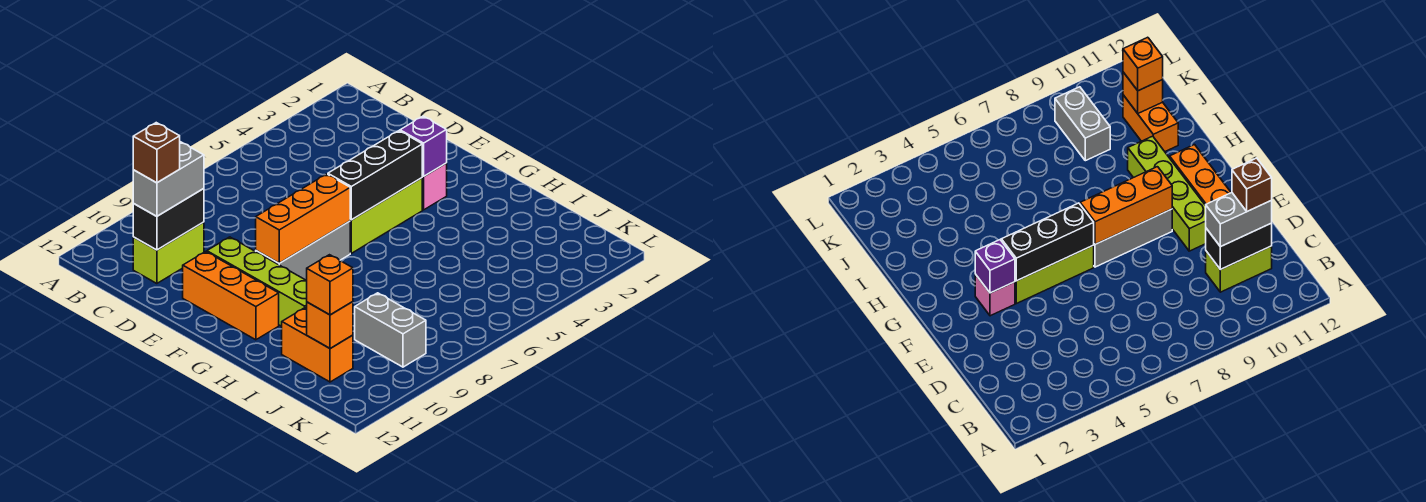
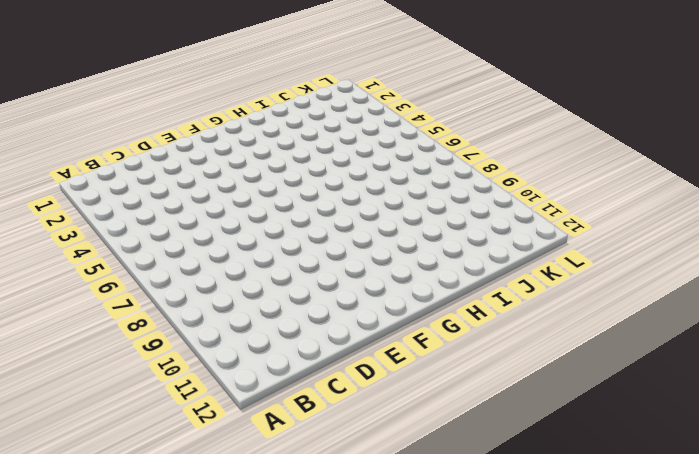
none -> lime 1x2 brick [133,222,204,284]
none -> lime 1x4 brick [207,237,307,326]
none -> orange 1x3 brick [183,252,279,340]

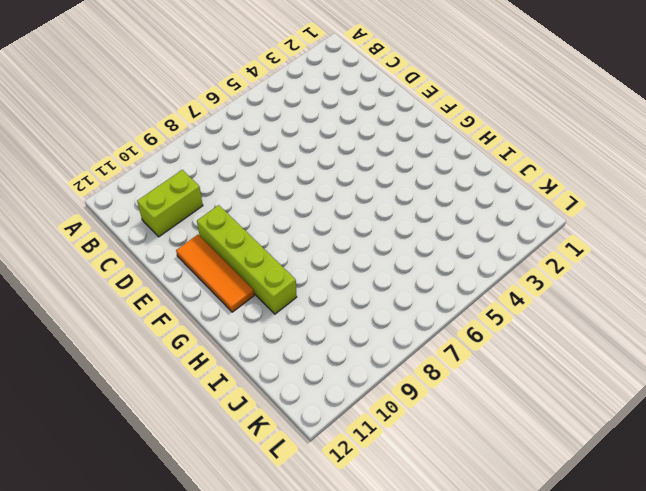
orange 1x3 tile [176,235,254,312] -> orange 1x3 brick [183,252,279,340]
none -> pink 1x1 brick [422,163,447,210]
none -> lime 1x3 brick [350,178,422,253]
none -> grey 1x3 brick [256,221,350,281]

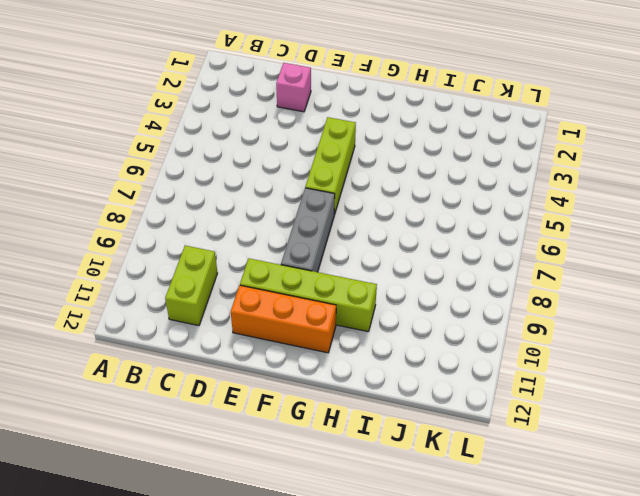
pink 1x1 brick [276,63,311,112] -> pink 1x1 brick moved to [422,163,447,210]
none -> orange 1x2 brick [282,308,353,382]
none -> grey 1x2 brick [355,293,426,367]
none -> black 1x2 brick [133,189,204,250]

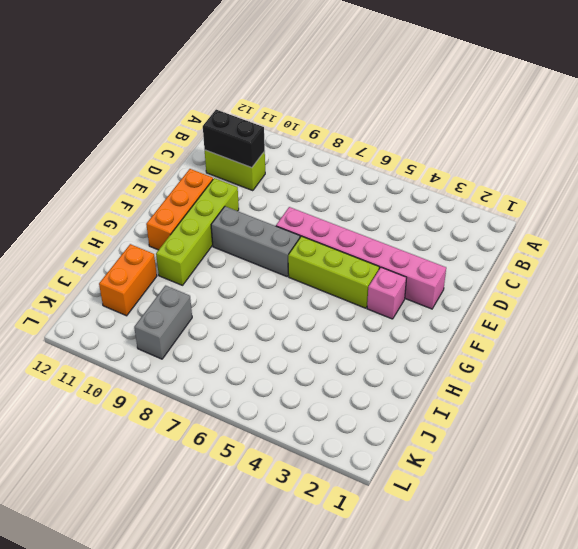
pink 1x6 brick [276,207,446,309] -> none
none -> purple 1x1 brick [400,116,447,176]
none -> black 1x3 brick [328,131,422,220]
none -> orange 1x3 brick [256,174,350,263]

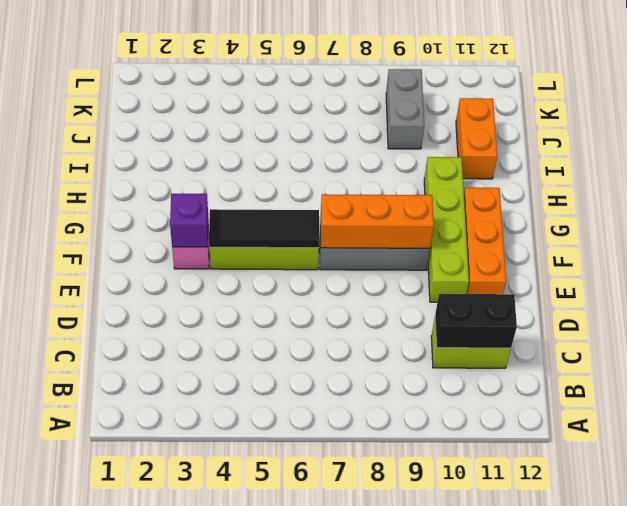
black 1x3 tile [209,209,319,248] -> black 1x3 brick [328,131,422,220]
none -> orange 1x1 brick [307,302,353,349]
none -> grey 1x2 brick [133,142,204,216]
none -> orange 1x1 brick [307,255,353,315]

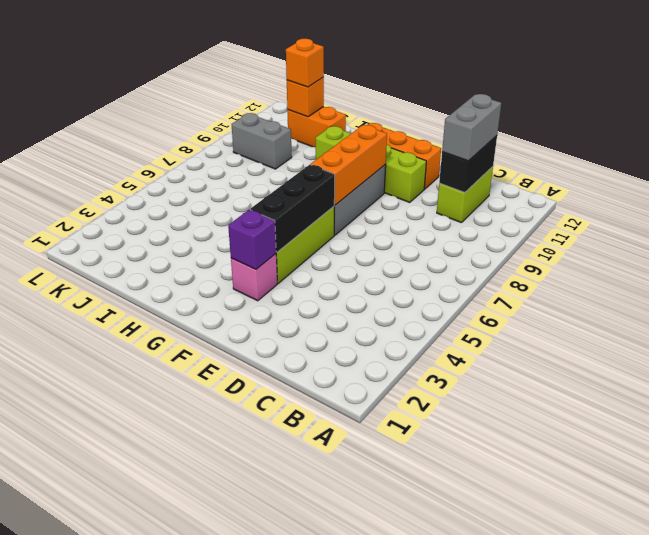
none -> brown 1x1 brick [133,123,180,183]

